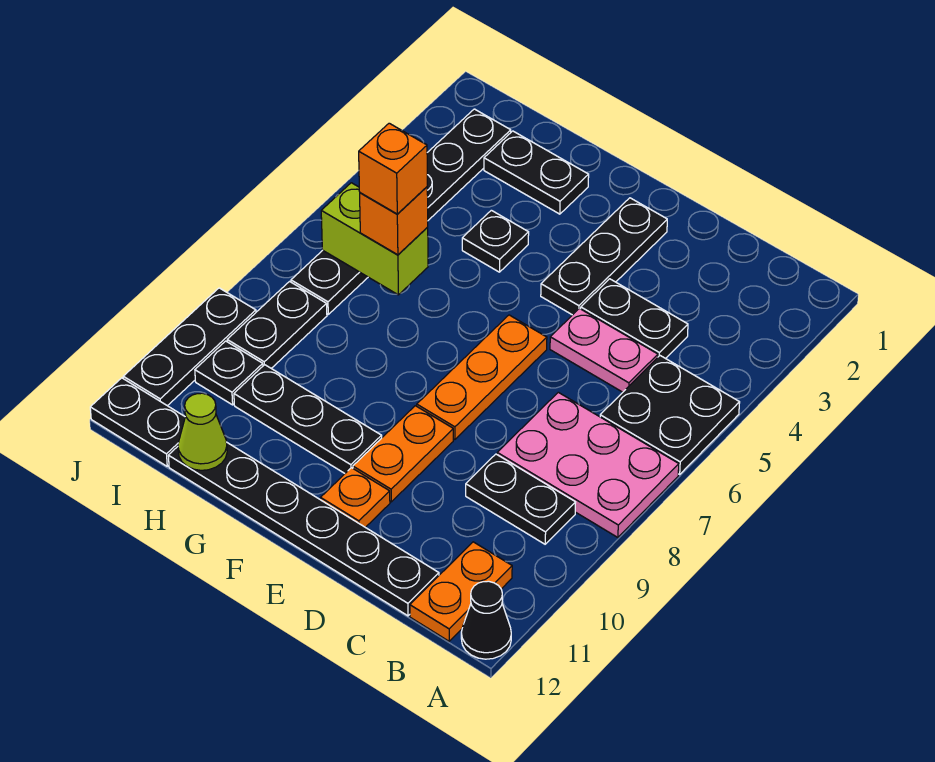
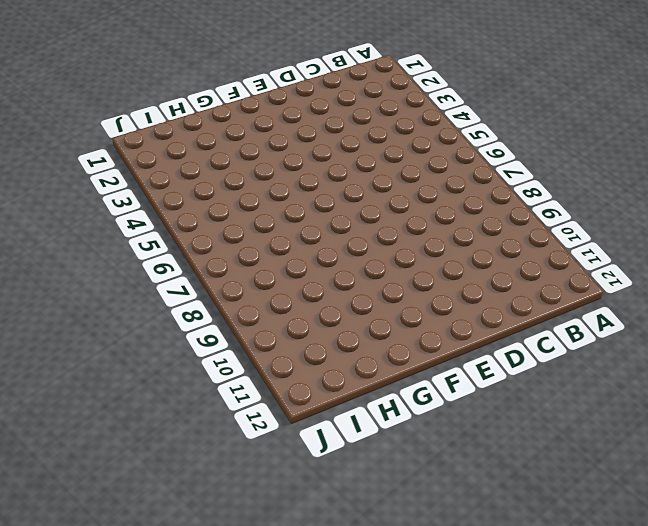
none -> black 2x2 plate [600,356,740,474]
none -> pink 2x3 plate [497,392,679,537]
none -> black 1x1 cone [461,581,511,659]

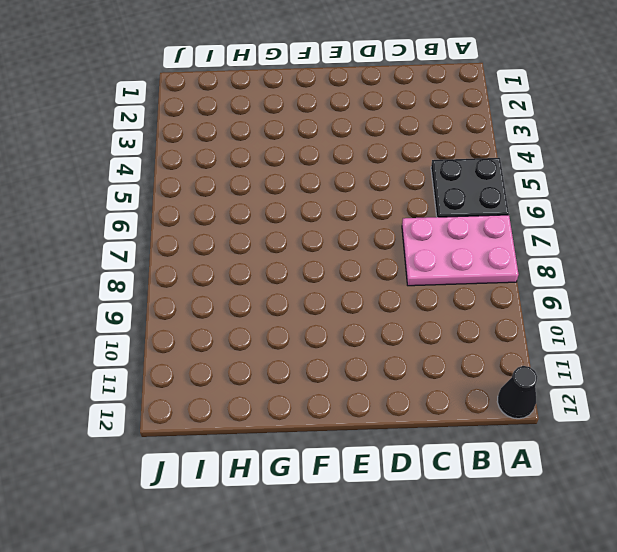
none -> black 1x2 plate [466,454,576,544]
none -> orange 1x2 plate [410,542,512,641]
none -> black 1x2 plate [581,279,688,359]

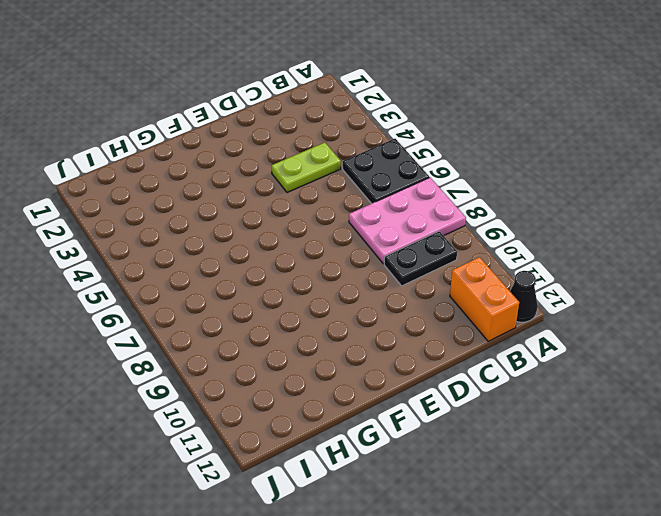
orange 1x2 brick [450,257,519,341] -> orange 1x2 plate [410,542,512,641]
lime 1x2 plate [272,142,341,193] -> black 1x2 plate [581,279,688,359]
none -> pink 1x2 plate [550,309,658,392]
none -> black 1x6 plate [168,442,439,616]
none -> black 1x3 plate [541,198,667,315]

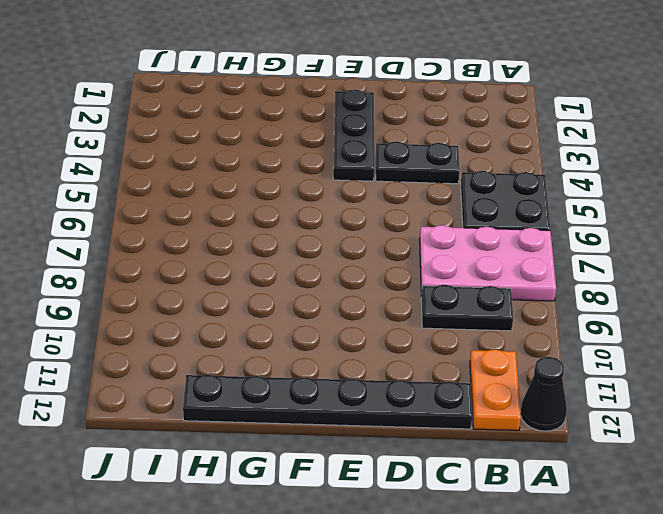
none -> pink 1x2 plate [550,309,658,392]
none -> orange 1x3 plate [417,315,547,439]
none -> orange 1x2 plate [353,406,453,502]

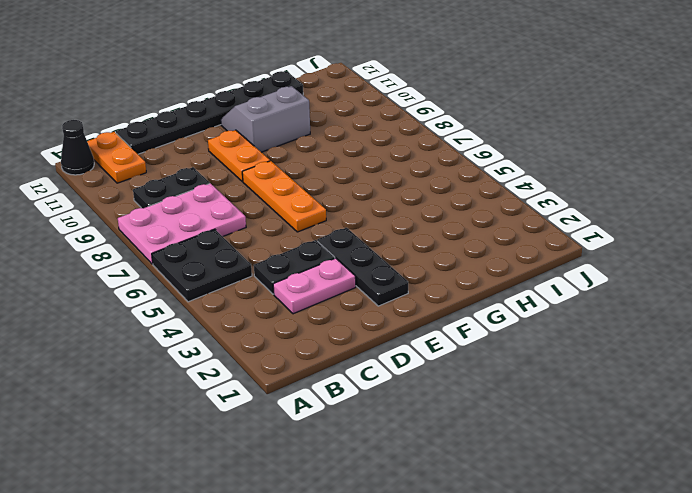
pink 1x2 plate [273,258,356,314] -> pink 1x2 plate moved to [550,309,658,392]
grey 2x2 slope [221,86,310,152] -> black 1x3 plate [234,365,382,473]
none -> orange 1x1 plate [321,468,390,527]
none -> black 1x2 plate [484,131,589,214]
none -> black 1x1 plate [462,210,529,272]

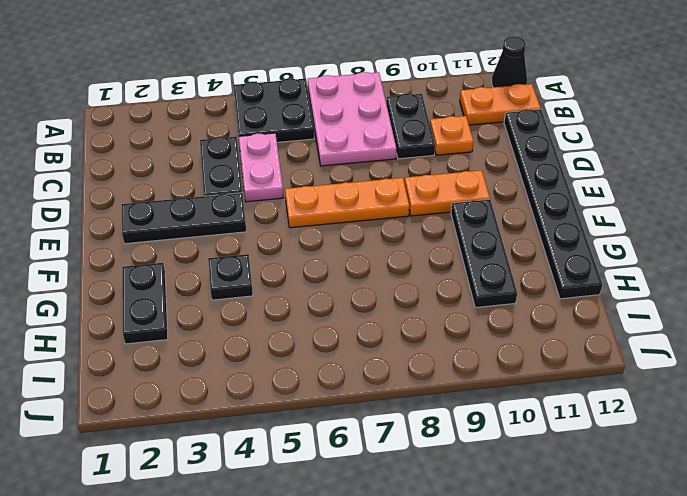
orange 1x1 plate [430,116,474,155] -> orange 1x1 plate moved to [321,468,390,527]
none -> black 1x6 plate [291,109,511,314]
none -> black 1x2 plate [227,282,327,368]
none -> black 1x1 plate [195,341,263,405]

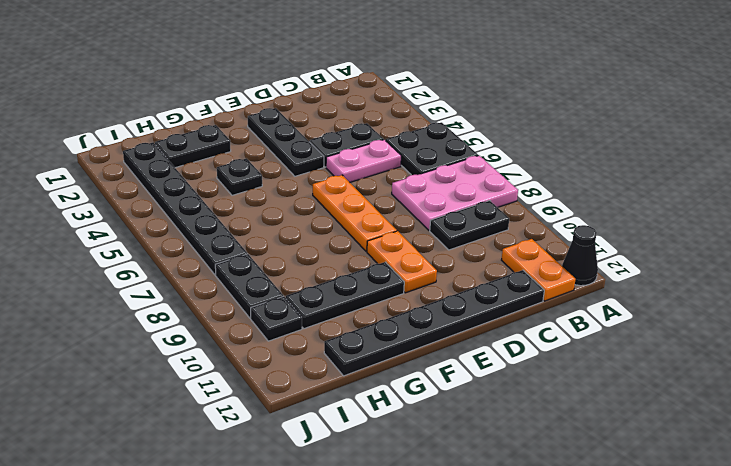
none -> orange 1x1 plate [321,468,390,527]
none -> black 1x2 plate [90,378,185,466]
none -> black 1x3 plate [123,288,256,406]

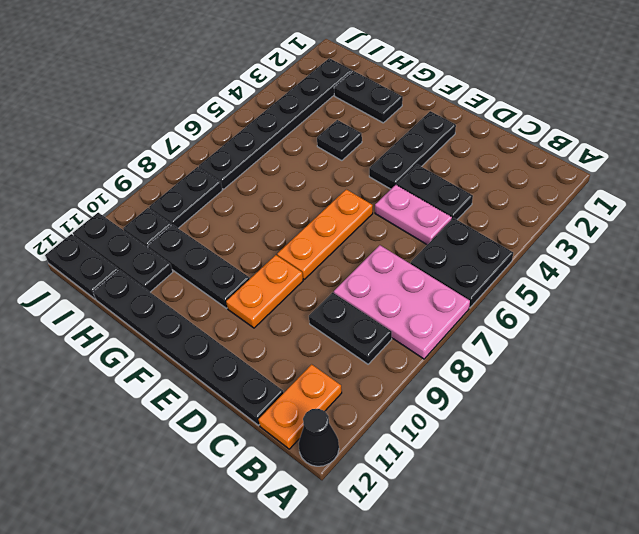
black 1x3 plate [73,213,173,292] -> black 1x3 plate turned to [123,288,256,406]
none -> orange 1x1 plate [321,468,390,527]
none -> lime 1x2 brick [321,183,428,295]
none -> lime 1x1 cone [178,393,227,470]

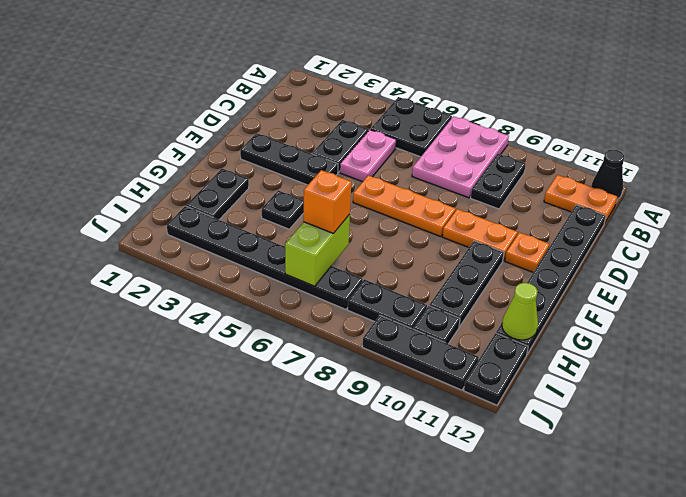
none -> orange 1x1 brick [359,123,427,214]

